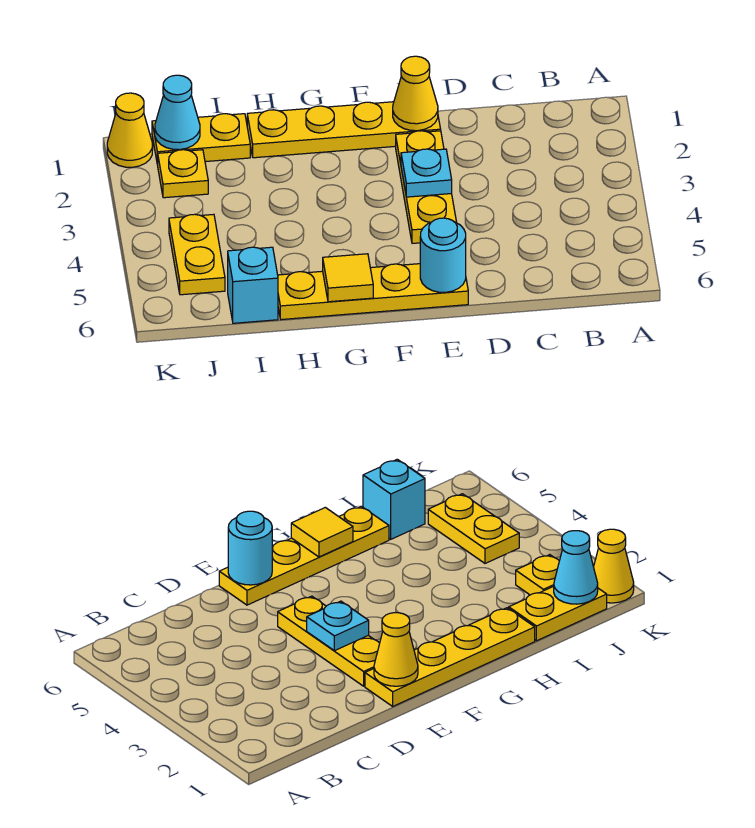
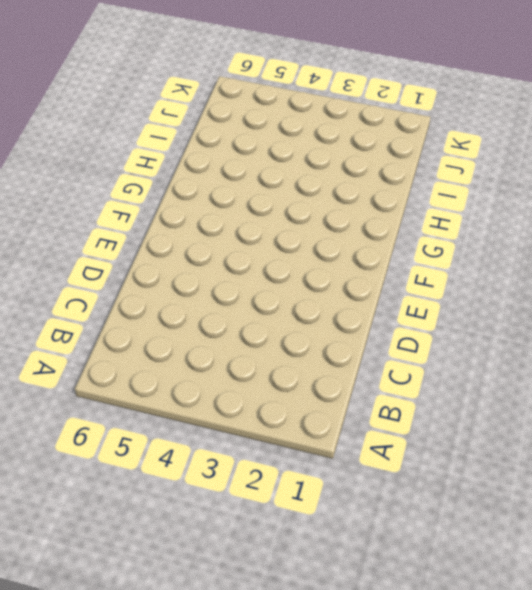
none -> yellow 1x4 plate [247,102,441,158]
none -> yellow 1x3 plate [396,131,457,243]
none -> yellow 1x4 plate [278,264,468,320]

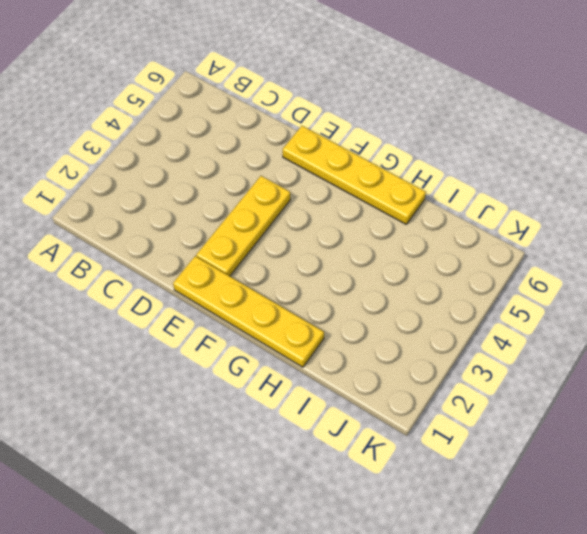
none -> yellow 1x2 plate [152,114,250,165]
none -> cyan 1x1 brick [228,247,278,323]
none -> yellow 1x1 plate [158,150,208,198]

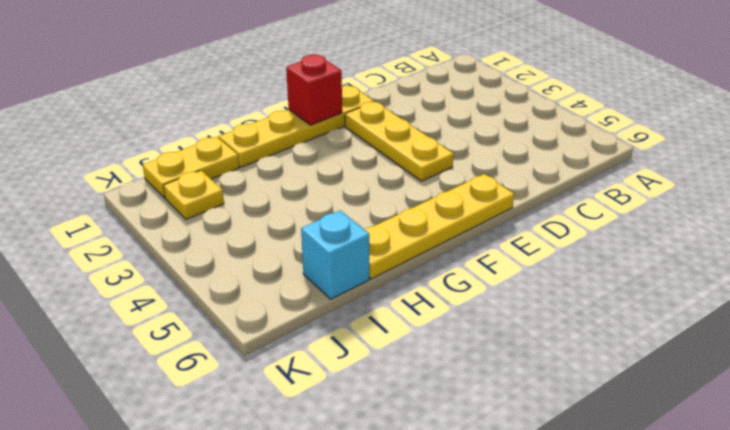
red 1x1 brick [286,55,342,125] -> none
none -> yellow 1x2 plate [169,214,225,295]
none -> yellow 1x1 cone [107,93,153,167]
none -> yellow 1x1 cone [393,56,438,131]

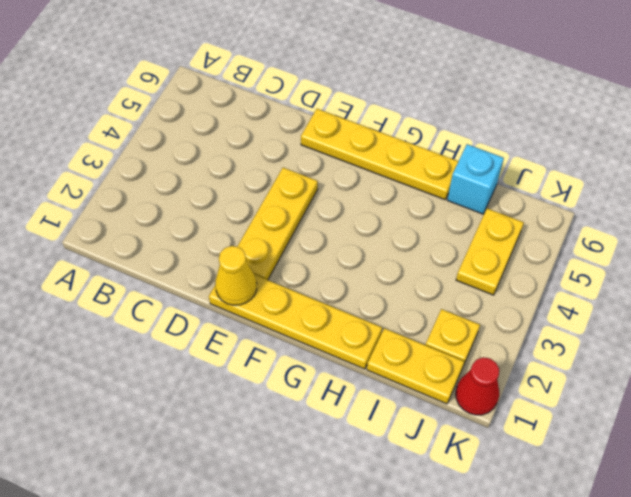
red 1x1 cone [456,357,499,415] -> yellow 1x1 cone [107,93,153,167]
none -> cyan 1x1 plate [401,149,452,197]
none -> cyan 1x1 round brick [420,218,466,292]
none -> yellow 1x1 tile [323,254,373,302]

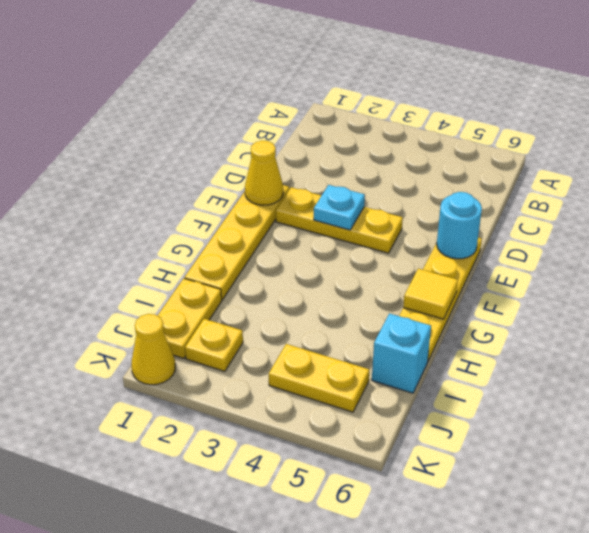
none -> cyan 1x1 cone [155,75,200,150]

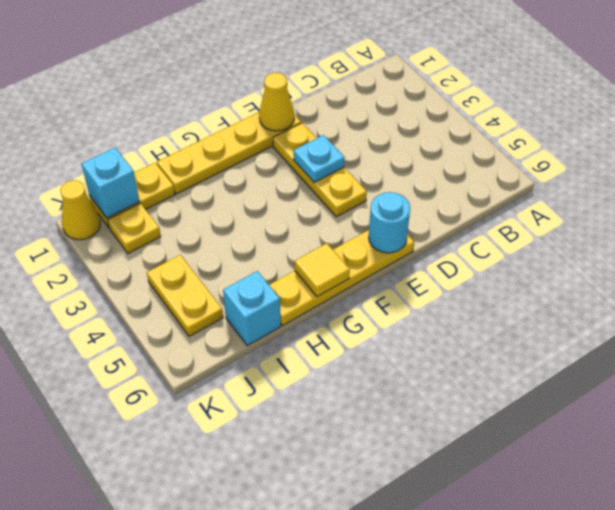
cyan 1x1 brick [82,148,139,218] -> cyan 1x1 cone [155,75,200,150]

